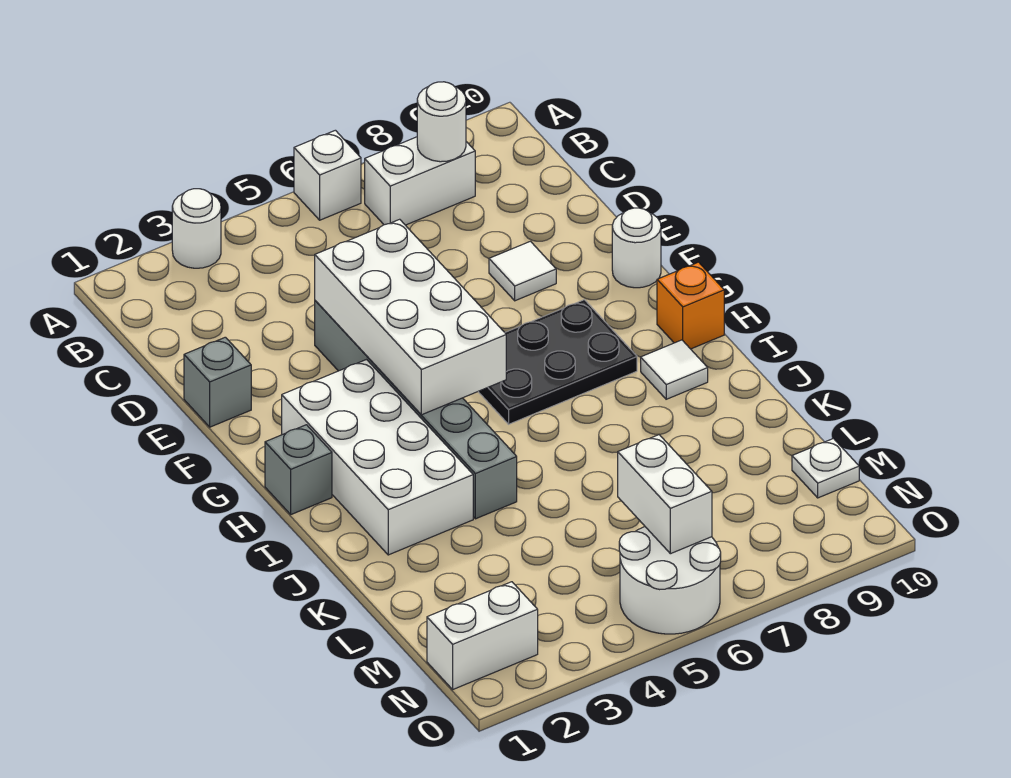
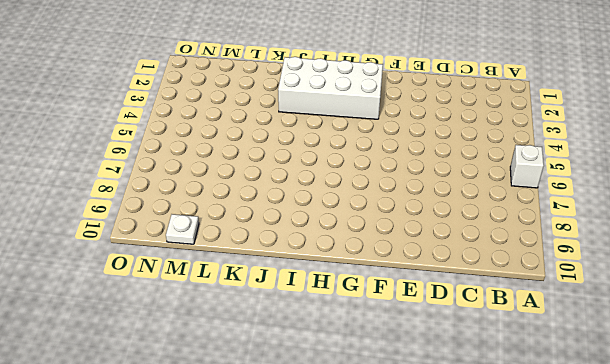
none -> white 1x1 round brick [172,189,221,268]
none -> white 1x2 brick [365,137,475,225]
none -> grey 1x1 brick [184,337,251,427]

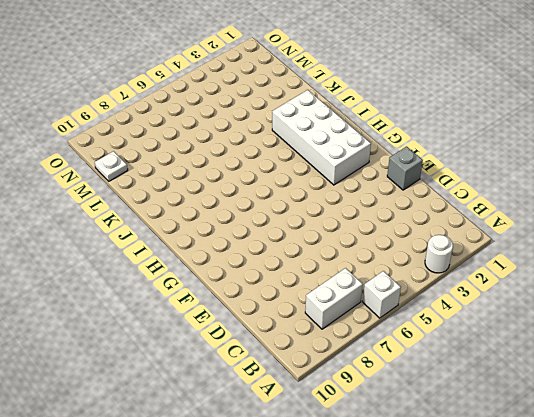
none -> grey 1x6 brick [315,301,517,519]
none -> white 1x1 tile [489,241,556,301]
none -> white 1x1 round brick [612,208,661,288]

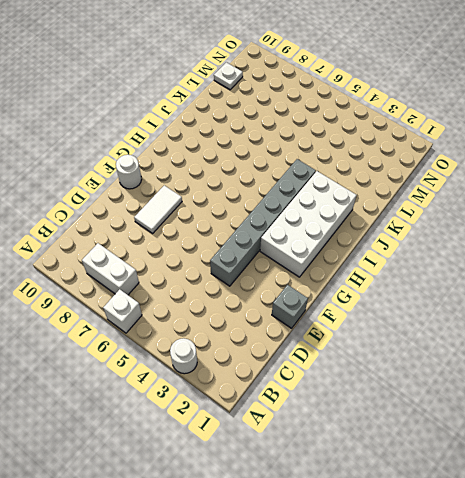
white 1x2 tile [134,185,182,233] -> white 1x1 tile [489,241,556,301]
none -> black 2x3 plate [478,300,637,424]
none -> grey 1x1 brick [265,425,332,514]
none -> orange 1x1 brick [657,262,724,349]

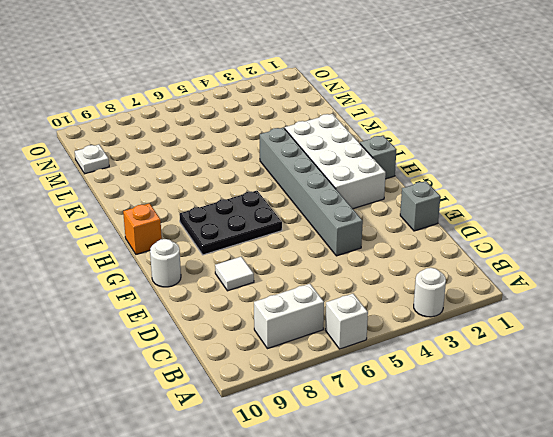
none -> white 1x1 tile [641,340,708,399]
none -> white 1x2 brick [427,582,538,689]
none -> white 2x2 round brick [619,527,721,634]

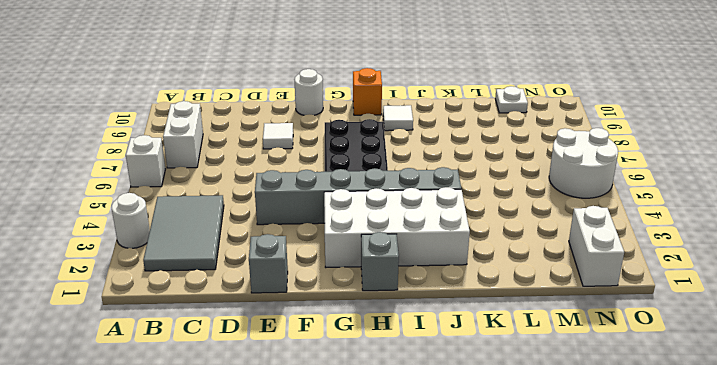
grey 2x3 tile [143,195,224,271] -> none
none -> white 1x1 round brick [417,82,466,162]
none -> white 2x4 brick [315,219,506,415]
none -> white 1x2 brick [618,435,712,554]

